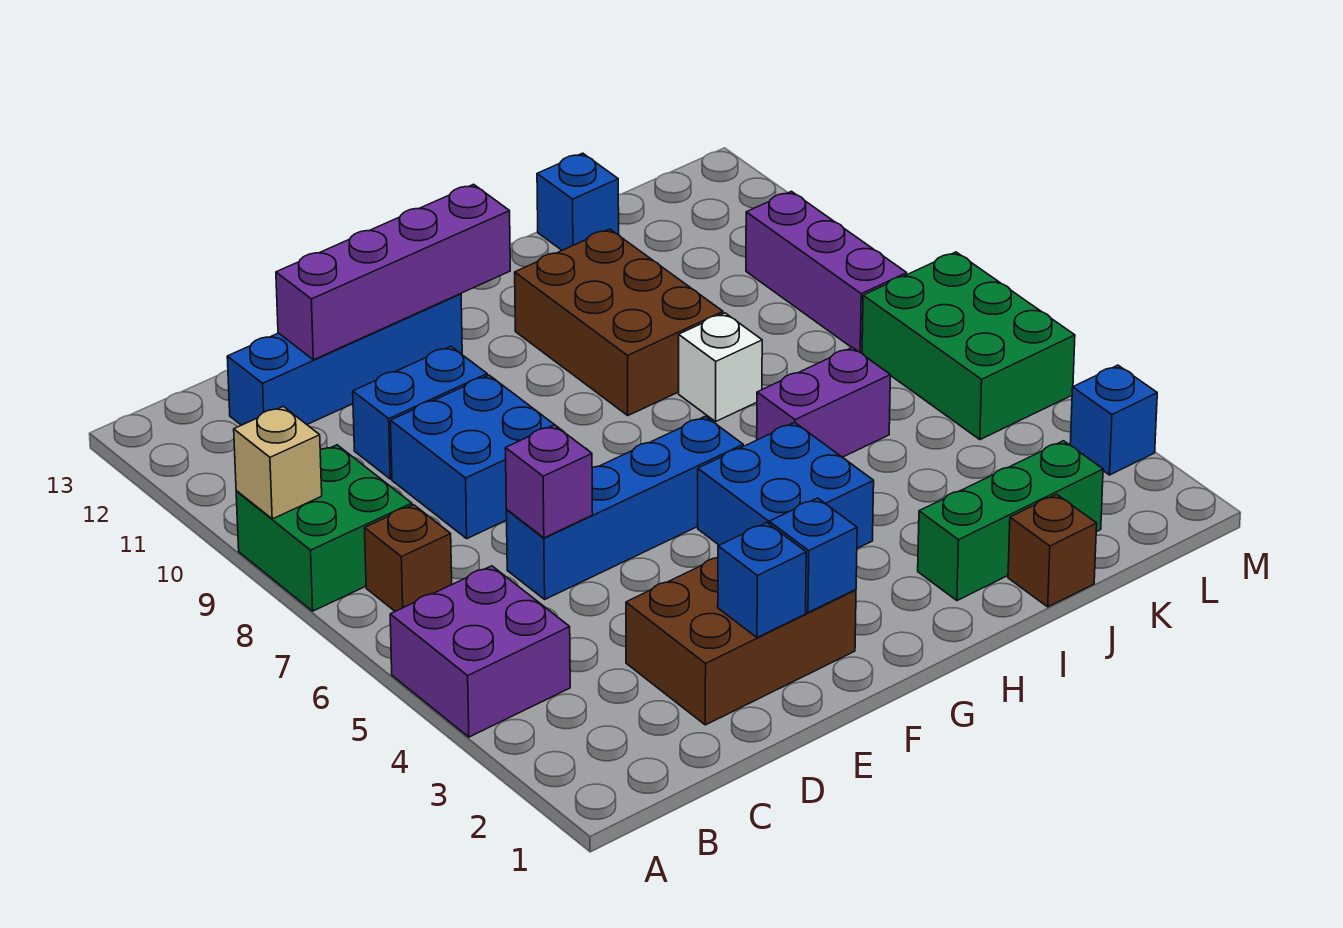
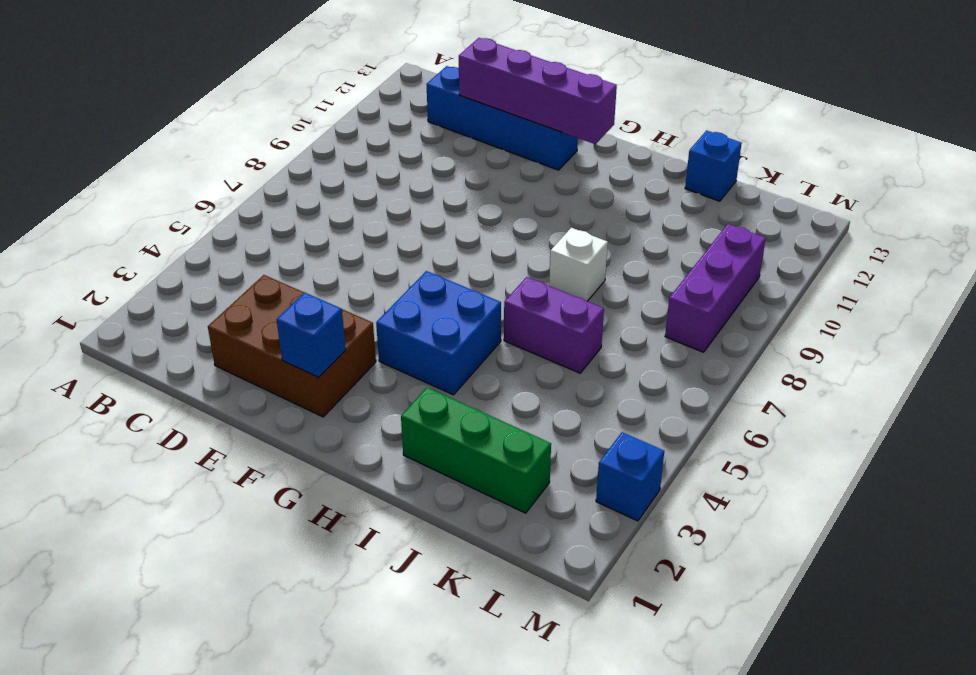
none -> purple 2x2 brick [390,566,570,737]
none -> green 2x2 brick [236,445,412,611]
none -> brown 1x1 brick [365,505,452,611]

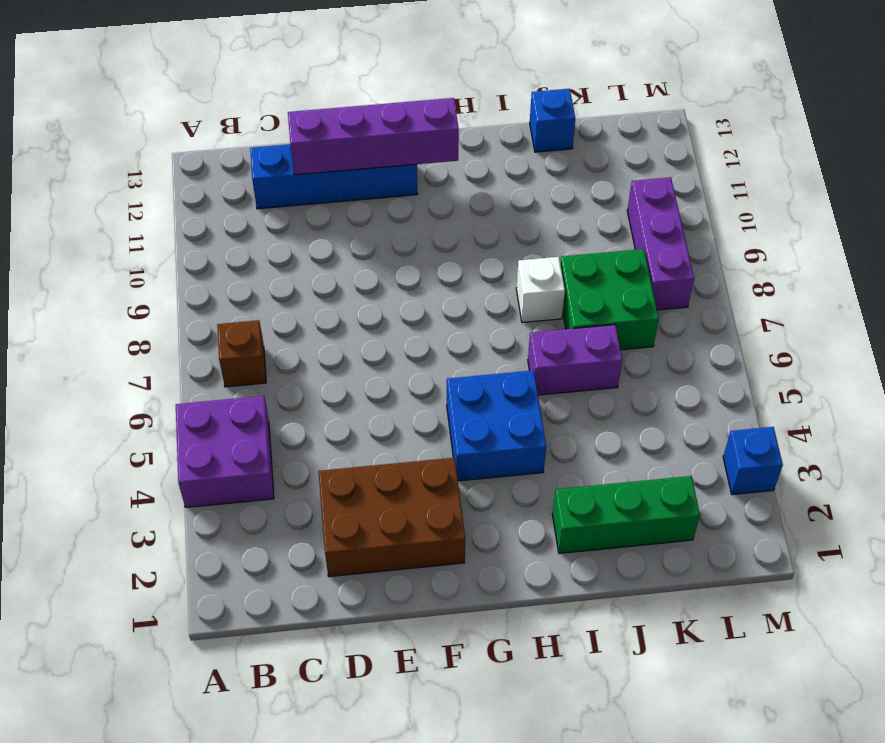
green 2x2 brick [560,249,659,350] -> green 2x2 brick moved to [236,445,412,611]
none -> blue 1x4 brick [506,416,743,599]
none -> blue 2x2 brick [391,375,564,539]
none -> blue 1x2 brick [353,346,487,479]

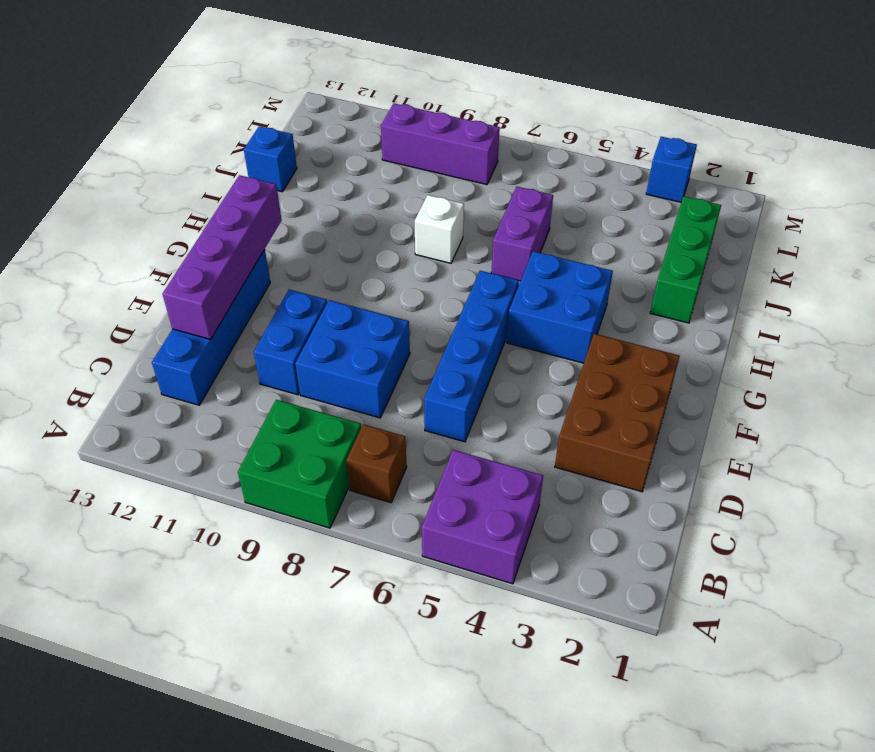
none -> brown 2x3 brick [515,229,723,415]
none -> brown 1x1 brick [1008,494,1097,607]
none -> green 2x3 brick [862,252,1075,440]

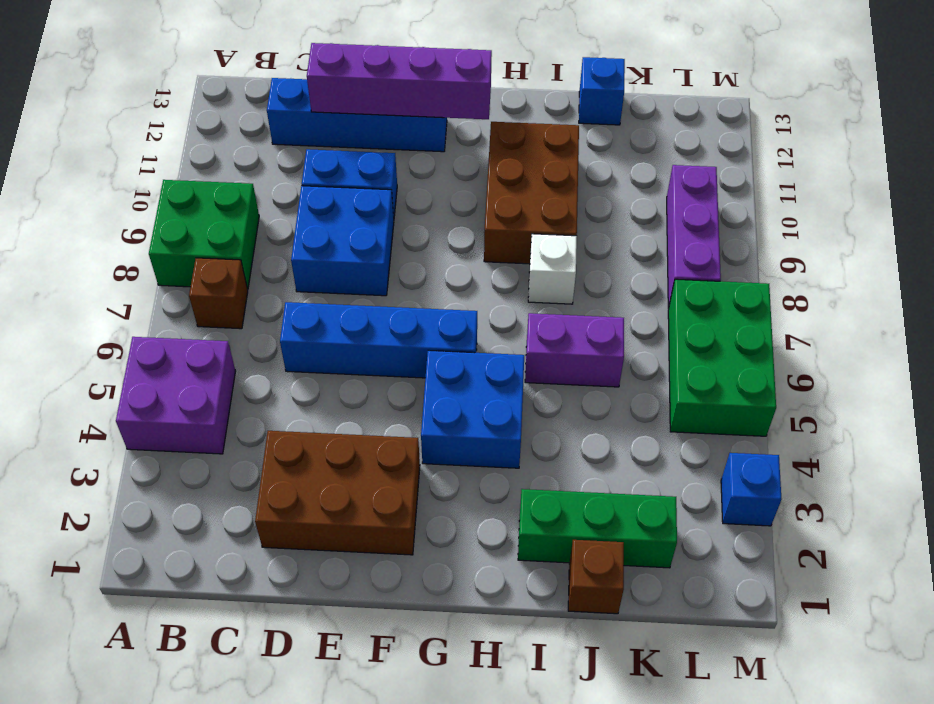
none -> tan 1x1 brick [234,406,322,519]
none -> purple 1x1 brick [505,425,593,538]
none -> blue 1x1 brick [718,523,806,638]

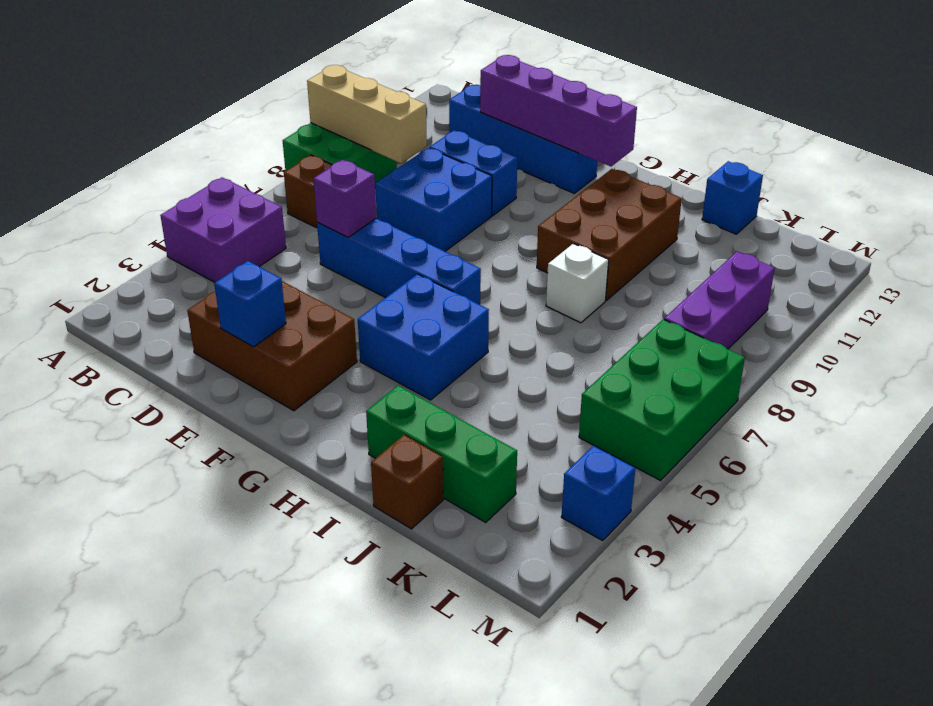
tan 1x3 brick [307,65,427,163] -> tan 1x1 brick [234,406,322,519]
none -> purple 1x2 brick [757,347,890,457]
none -> blue 1x1 brick [769,498,857,613]

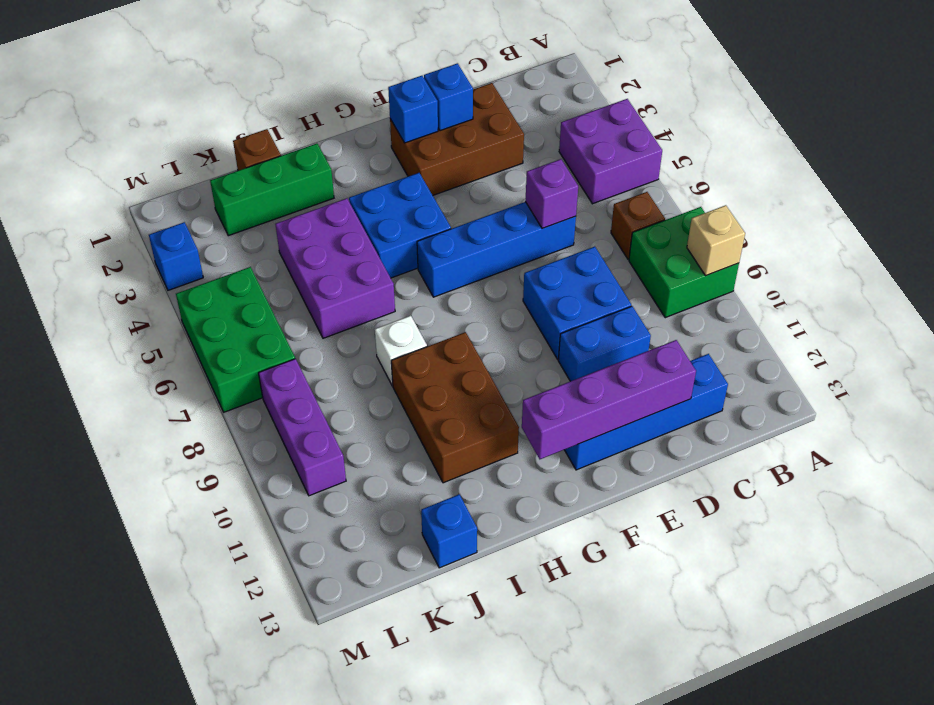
purple 2x3 brick [275,198,395,338] -> purple 1x2 brick [757,347,890,457]

